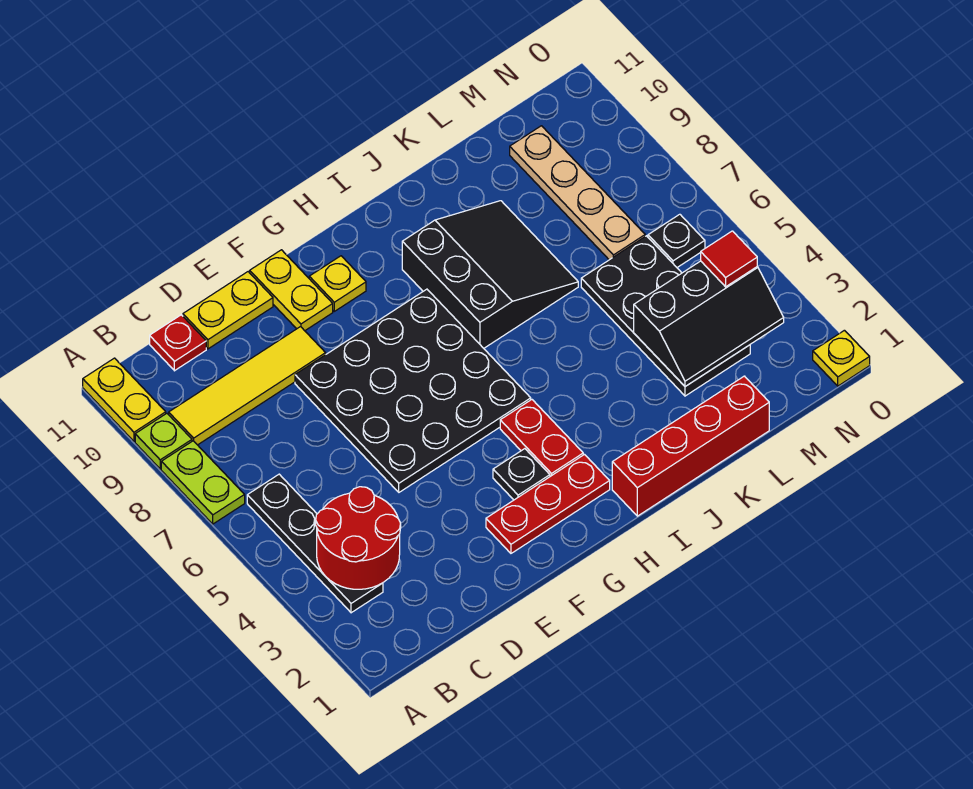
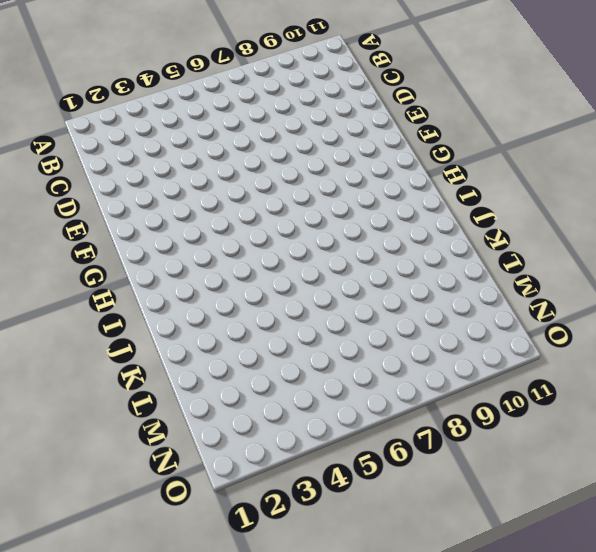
none -> lime 1x2 plate [161,441,245,524]
none -> lime 1x1 plate [135,413,192,469]
none -> yellow 1x2 plate [83,358,166,441]

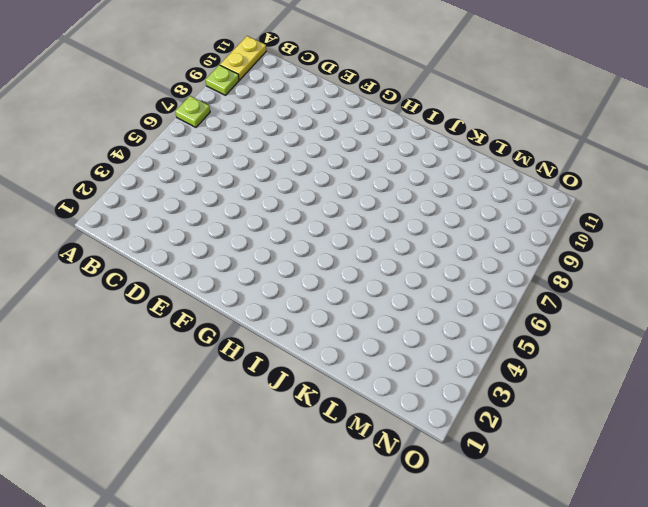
lime 1x1 plate [175,96,210,127] -> lime 1x2 plate [161,441,245,524]
none -> black 1x4 plate [247,474,383,613]
none -> yellow 1x4 tile [169,327,326,445]
none -> red 1x1 plate [150,315,206,371]

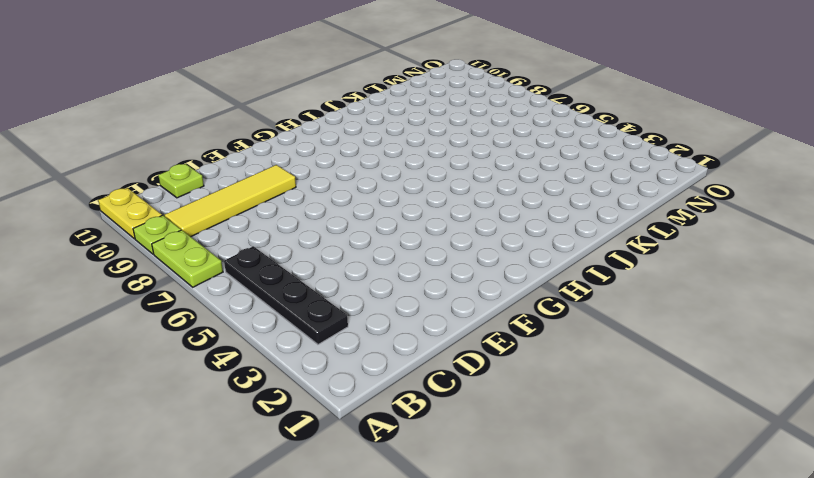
lime 1x1 plate [158,164,204,198] -> red 1x1 plate [150,315,206,371]
none -> yellow 1x2 plate [183,272,273,349]
none -> black 4x4 plate [295,289,531,492]
none -> red 1x3 plate [486,455,610,553]

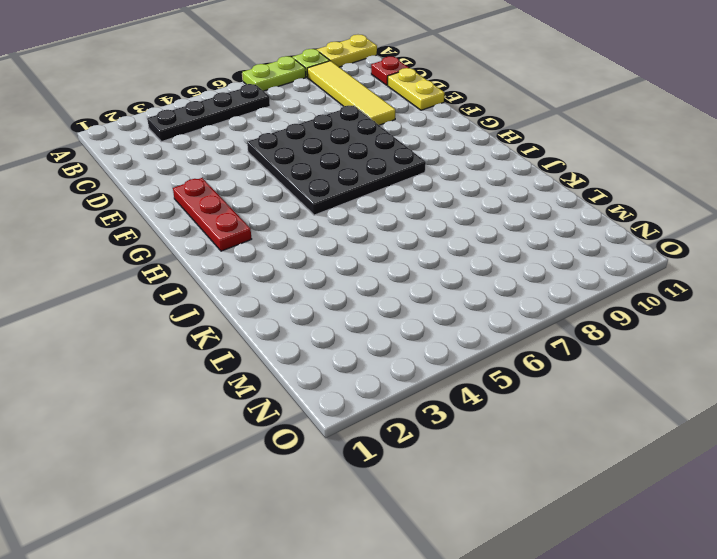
none -> yellow 1x2 plate [250,250,333,331]
none -> black 1x1 plate [493,449,550,500]
none -> yellow 1x1 plate [309,256,366,311]

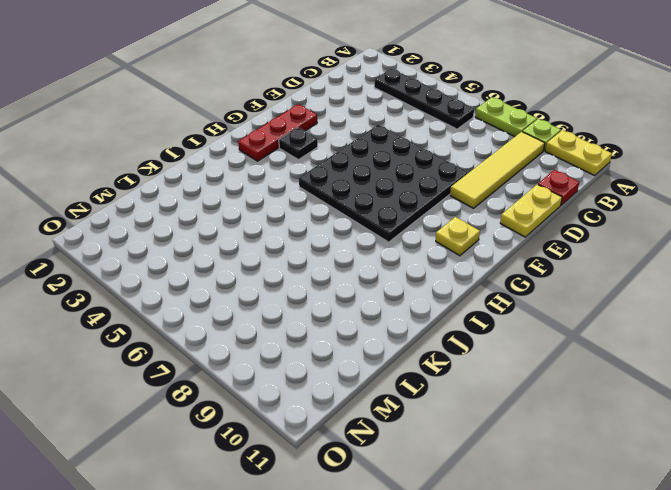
none -> yellow 1x2 plate [250,250,333,331]
none -> red 1x2 plate [500,400,583,476]
none -> red 1x4 brick [612,376,769,516]

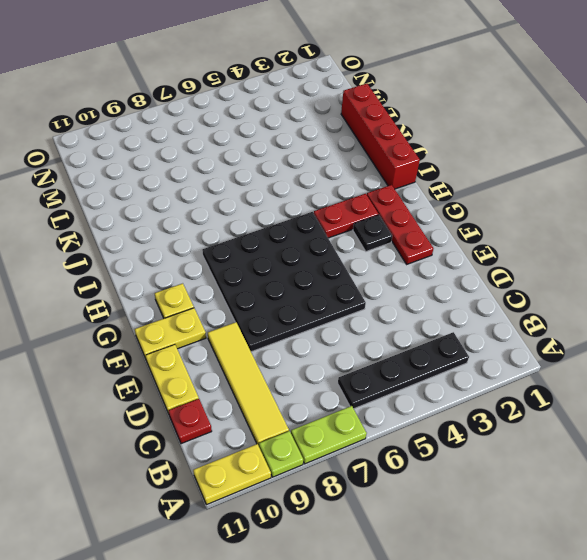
none -> black 3x3 slope [402,201,578,348]
none -> black 2x4 plate [581,236,750,396]
none -> tan 1x4 plate [510,126,645,260]

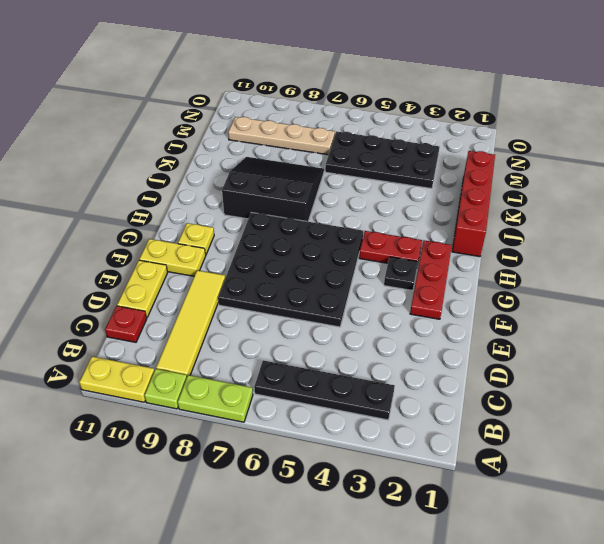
none -> black 1x1 plate [648,214,705,267]
none -> yellow 1x1 plate [813,330,870,386]
none -> red 2x2 round brick [316,487,401,589]

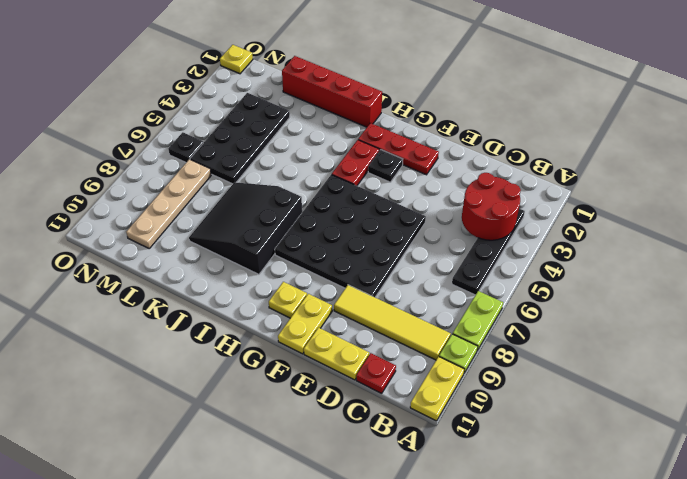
none -> black 2x3 slope [634,261,784,387]
none -> red 1x1 tile [701,231,757,287]

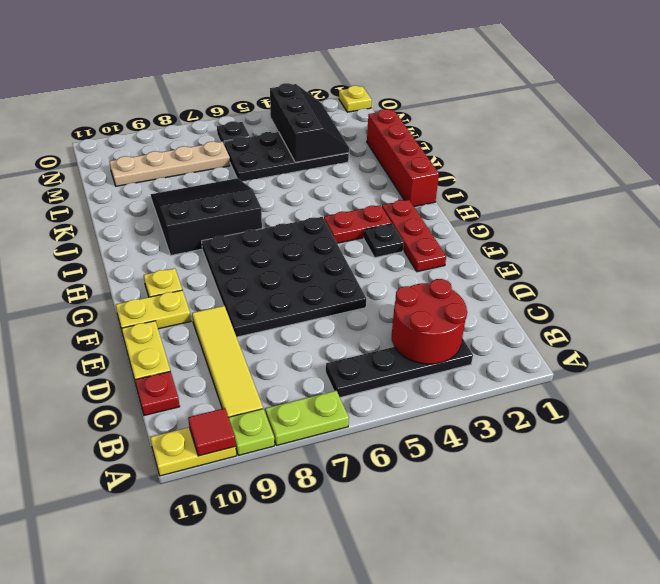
red 1x1 tile [188,408,236,456] -> red 1x1 tile moved to [701,231,757,287]

